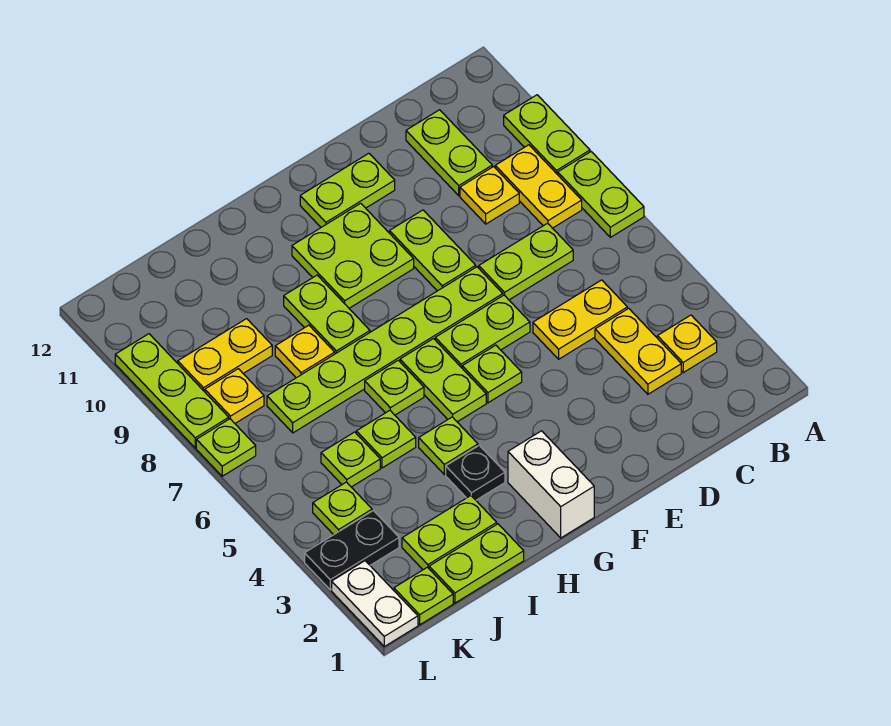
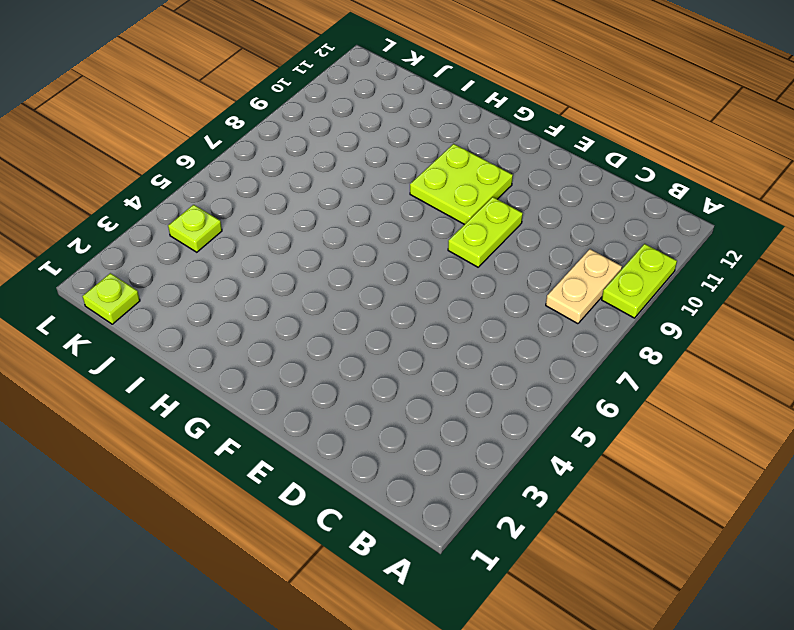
tan 1x2 plate [546,249,622,324] -> yellow 1x2 plate [495,145,582,228]
none -> lime 1x2 plate [558,152,644,237]
none -> yellow 1x1 plate [657,315,717,373]
none -> yellow 1x2 plate [595,308,681,394]
none -> yellow 1x2 plate [533,280,627,359]

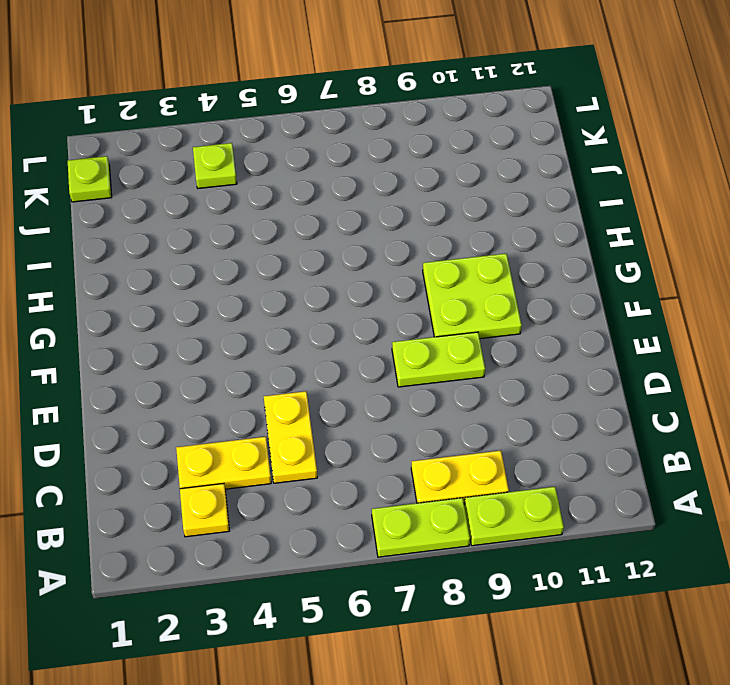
none -> lime 1x2 plate [479,223,573,300]
none -> yellow 1x1 plate [460,167,519,224]
none -> lime 1x2 plate [406,110,492,196]
none -> lime 1x2 plate [435,295,530,368]

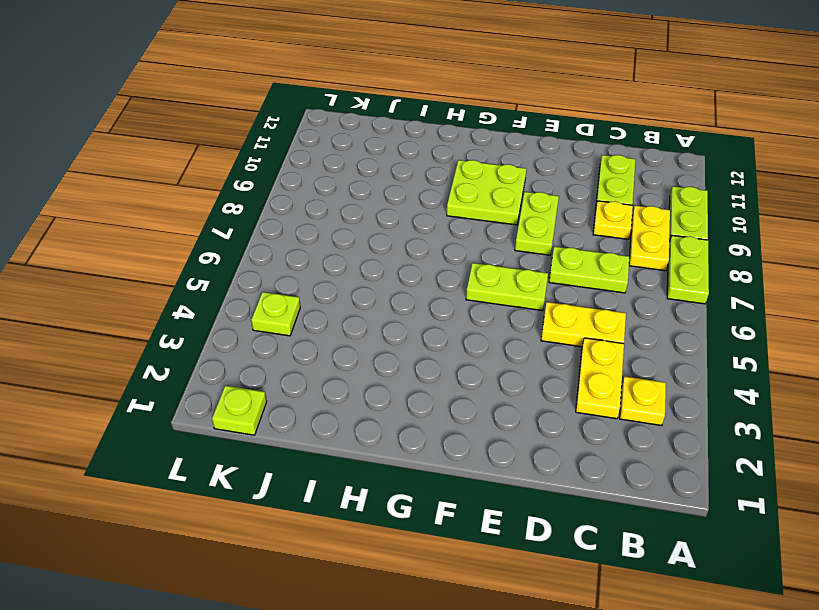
none -> lime 1x6 plate [267,267,503,433]
none -> lime 1x2 plate [300,153,395,227]
none -> lime 1x1 plate [462,345,522,403]
none -> white 1x2 brick [508,431,594,538]

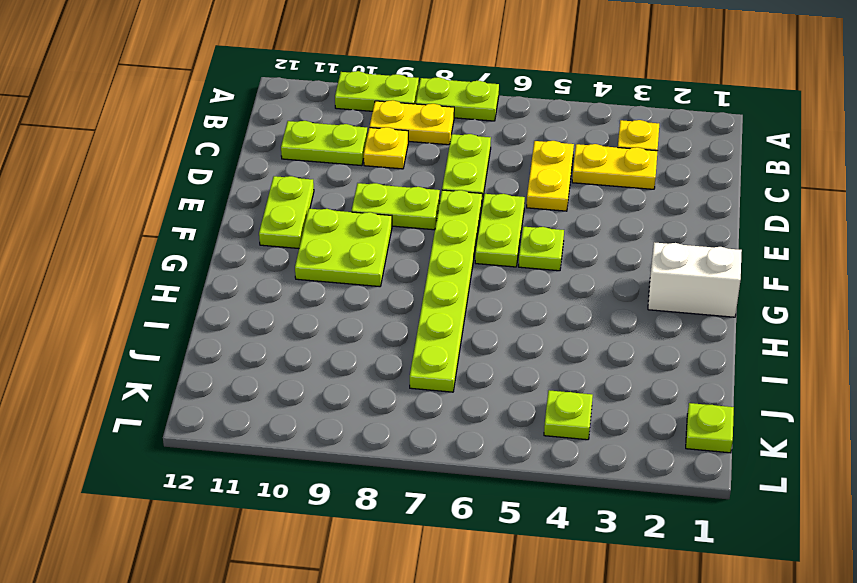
none -> lime 1x2 plate [400,339,486,422]
none -> black 1x1 plate [446,445,505,500]
none -> lime 1x1 plate [419,417,478,475]
none -> lime 1x1 plate [365,360,424,415]

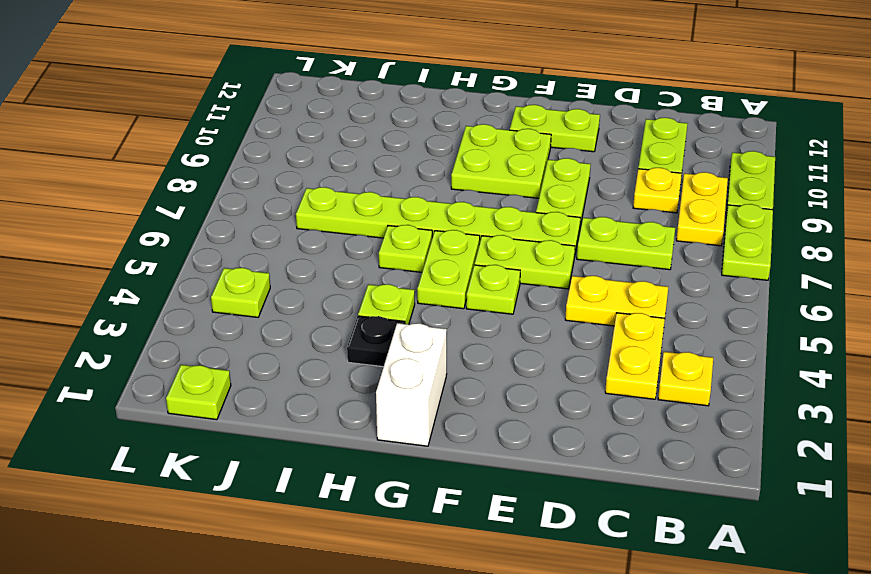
none -> lime 1x2 plate [284,275,370,354]
none -> lime 1x2 plate [429,524,524,603]
none -> lime 1x2 plate [402,496,497,570]
none -> lime 1x1 plate [356,411,416,468]

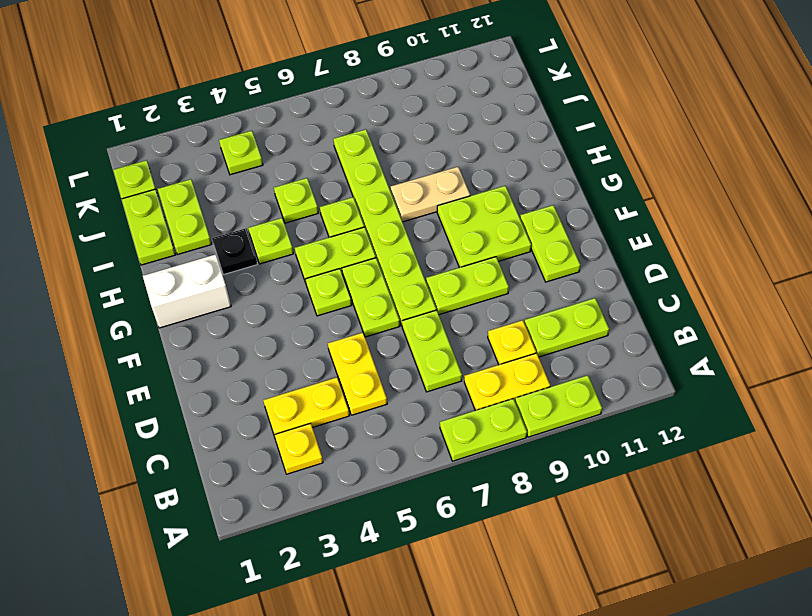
tan 1x2 plate [390,167,470,222] -> lime 1x2 plate [284,275,370,354]
none -> yellow 1x1 plate [275,325,335,378]
none -> lime 1x1 plate [321,432,380,487]
none -> yellow 1x2 plate [178,319,272,392]
none -> black 1x2 plate [305,511,399,590]

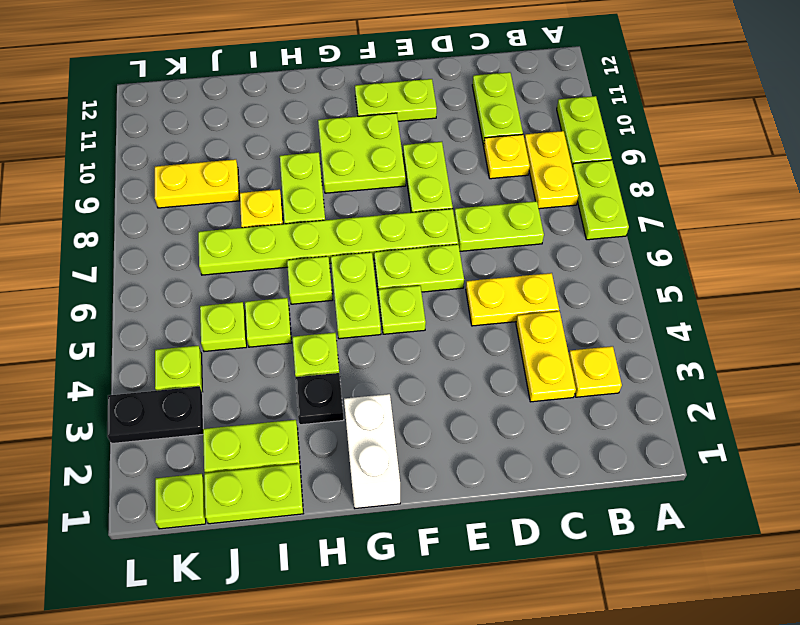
none -> yellow 1x1 plate [205,369,264,423]
none -> white 1x2 plate [332,561,418,646]
none -> lime 1x1 plate [196,419,256,476]
none -> lime 1x3 plate [115,334,229,448]

